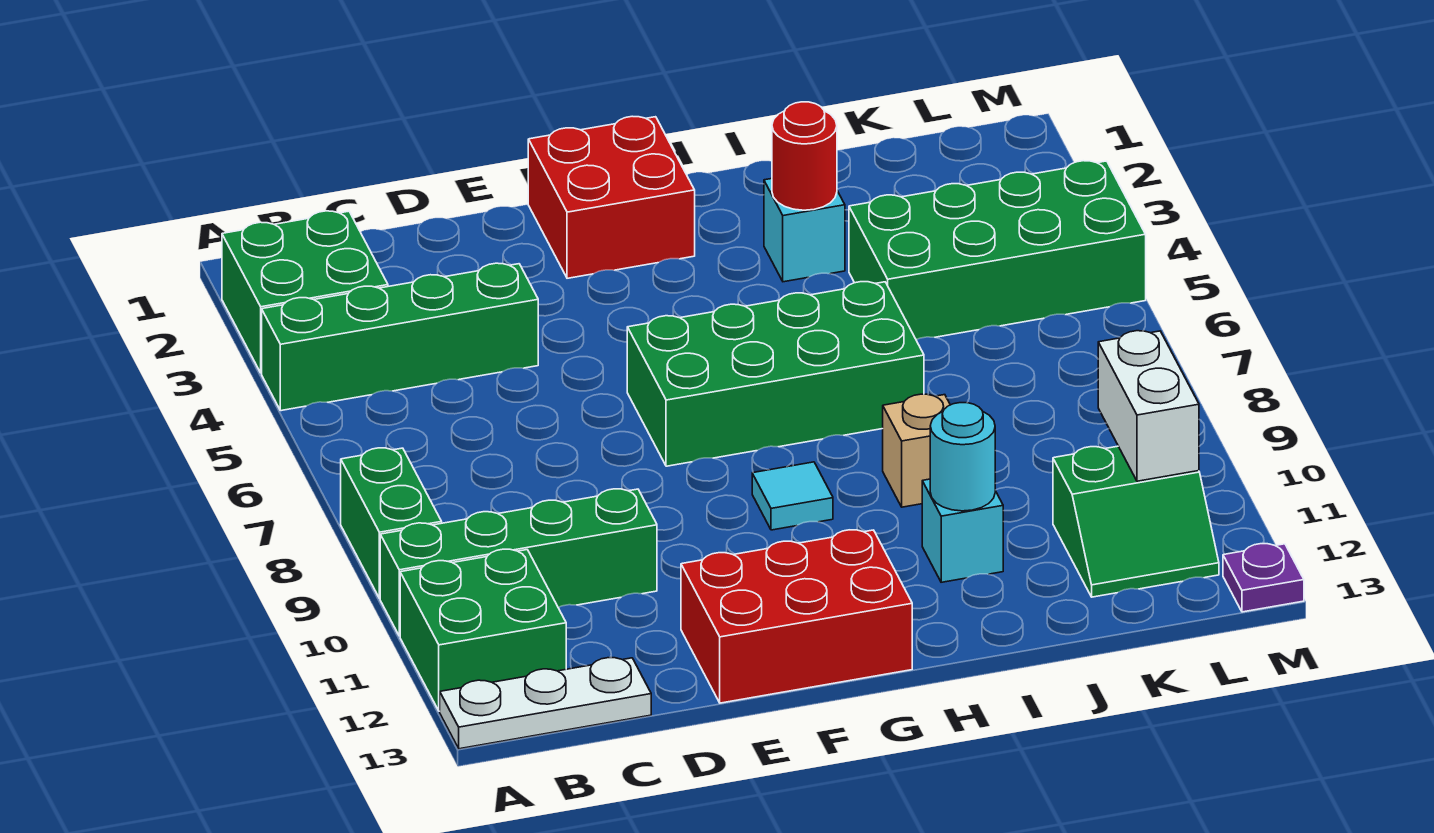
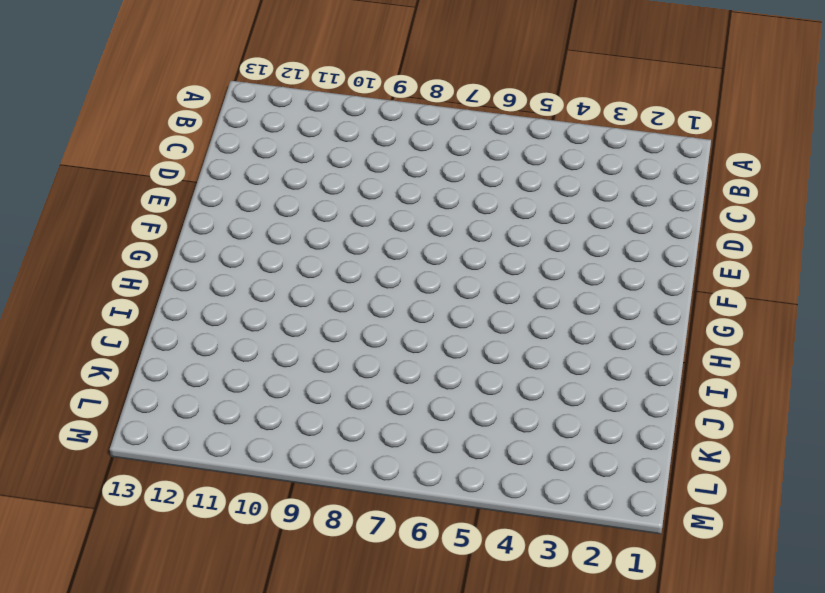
none -> green 2x2 brick [222,211,388,373]
none -> green 1x4 brick [262,263,538,411]
none -> green 1x2 brick [341,448,442,598]

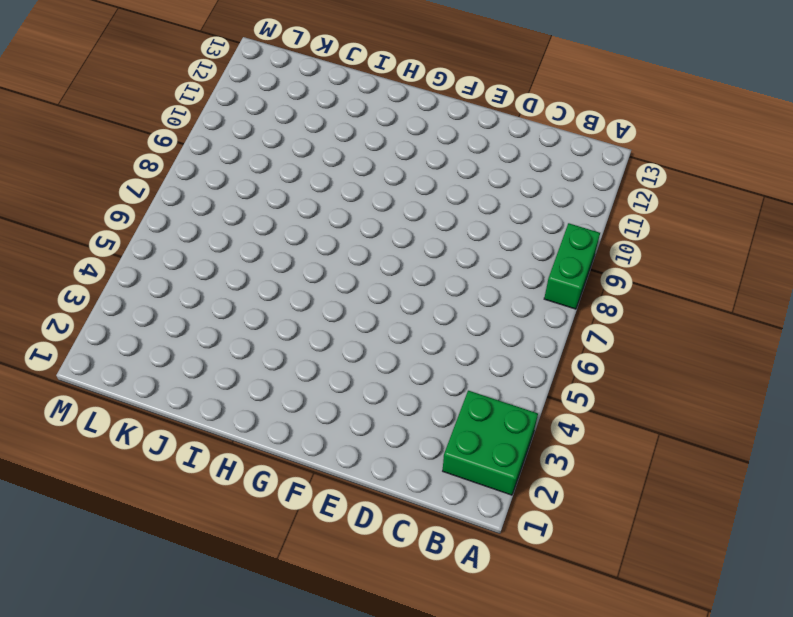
none -> green 1x4 brick [262,263,538,411]
none -> green 1x4 brick [380,489,657,636]
none -> green 2x2 brick [400,549,566,711]

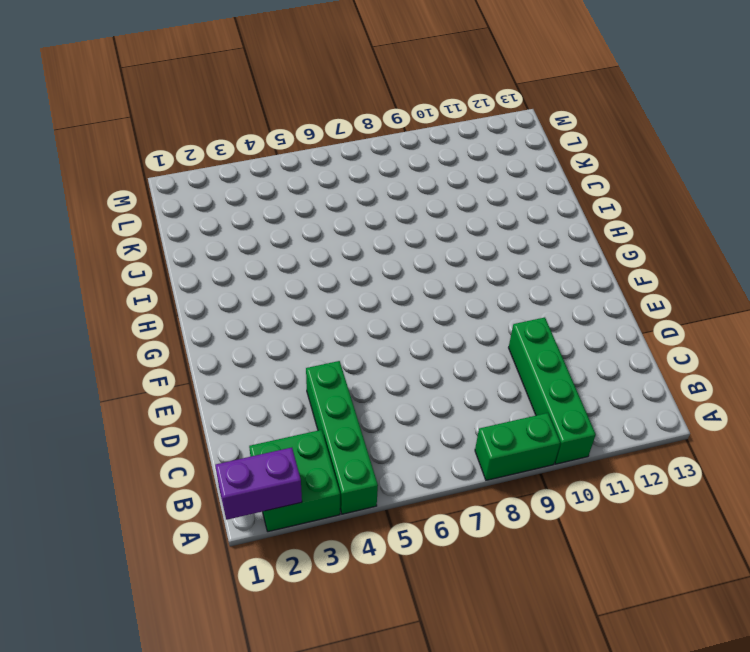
purple 1x2 brick [215,448,302,520] -> none
none -> green 2x2 brick [400,549,566,711]
none -> white 1x3 plate [440,658,651,749]
none -> red 2x3 brick [681,530,912,703]

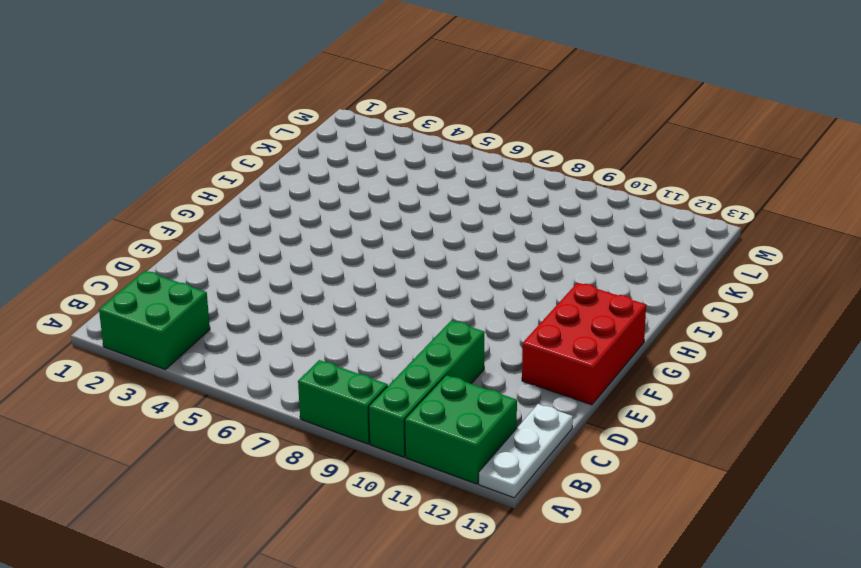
none -> green 1x4 brick [262,263,538,411]
none -> red 2x2 brick [528,116,695,278]
none -> green 2x4 brick [627,282,924,466]

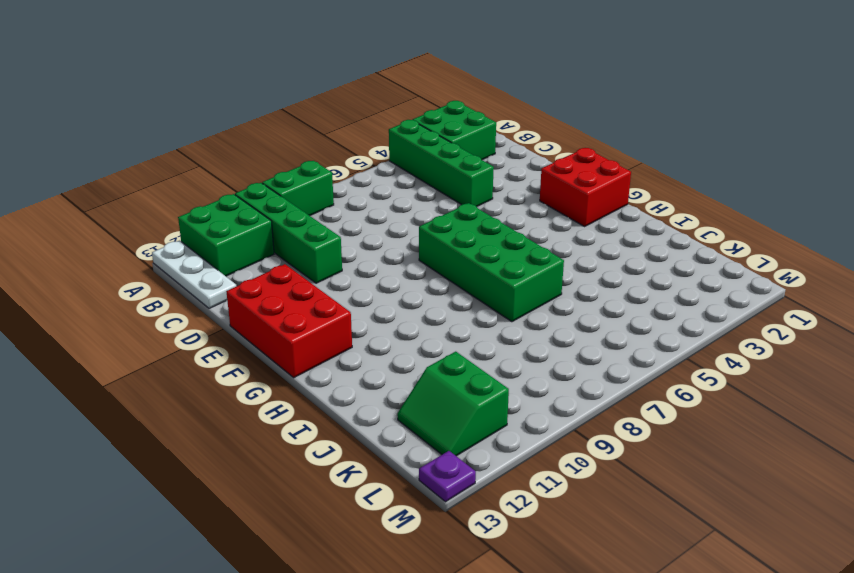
none -> cyan 1x1 tile [752,462,833,530]
none -> cyan 1x1 brick [764,179,845,282]
none -> tan 1x1 brick [883,394,950,507]

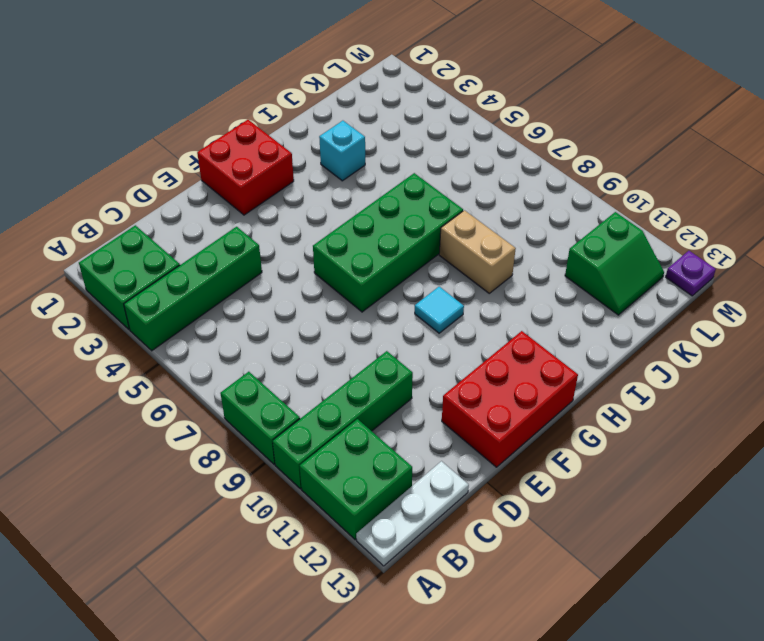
tan 1x2 brick [439,210,516,293] -> tan 1x1 brick [883,394,950,507]
none -> cyan 1x1 brick [922,479,1003,582]
none -> green 2x4 brick [849,161,1146,340]
none -> red 1x1 round brick [772,102,837,210]

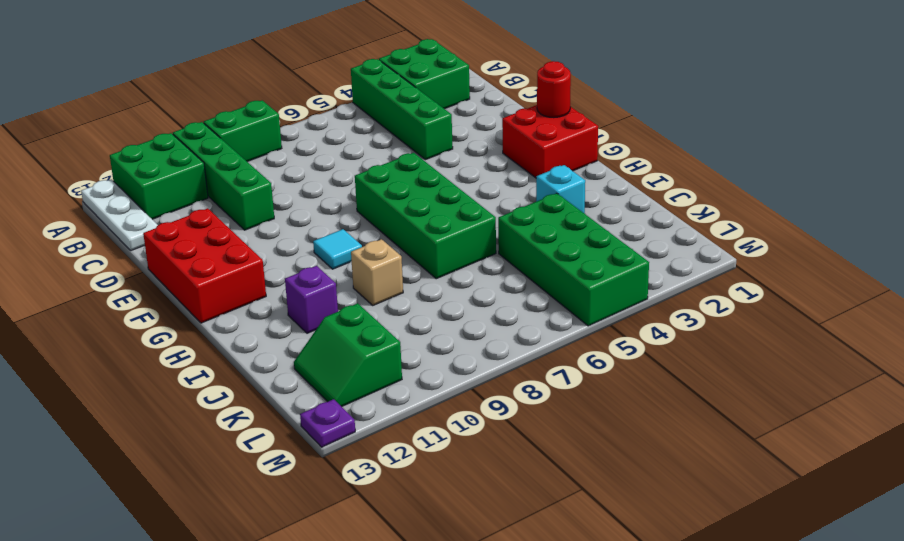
red 1x1 round brick [537,61,571,118] -> red 1x1 round brick moved to [772,102,837,210]
purple 1x1 brick [285,266,338,333] -> cyan 1x1 brick [922,479,1003,582]
none -> cyan 1x1 round brick [930,403,995,511]
none -> white 1x2 brick [1098,331,1199,481]

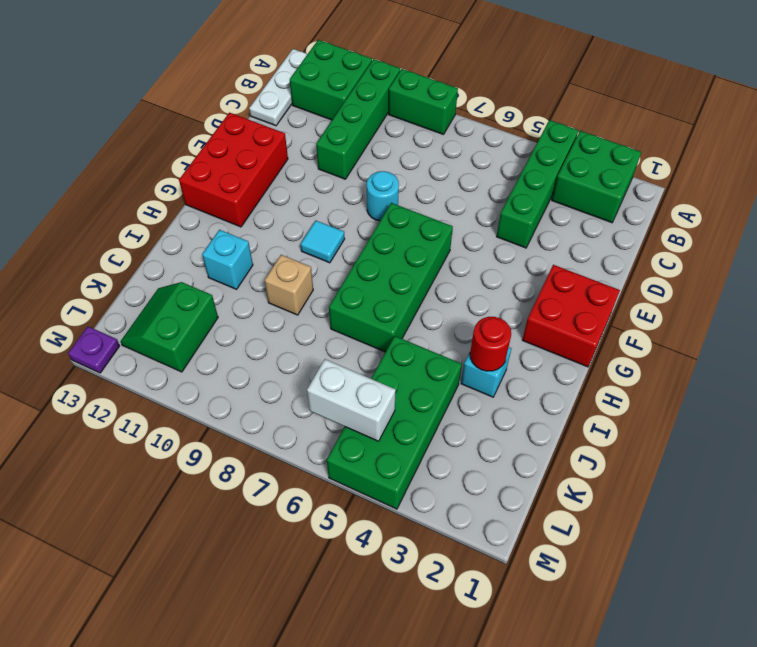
cyan 1x1 round brick [367,171,399,221] -> cyan 1x1 round brick moved to [930,403,995,511]
white 1x2 brick [307,359,396,441] -> white 1x2 brick moved to [1098,331,1199,481]

